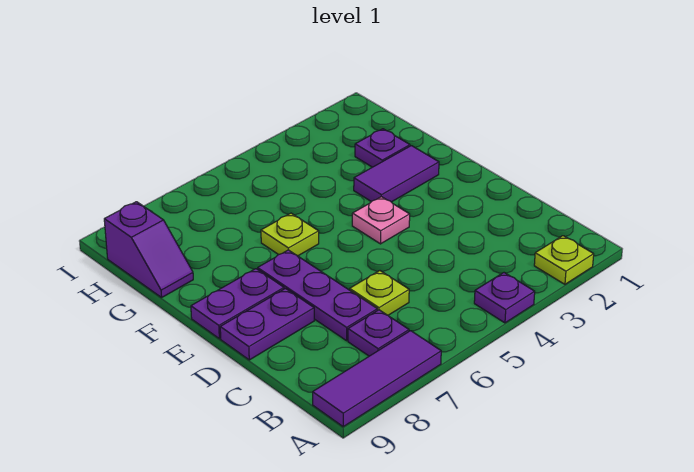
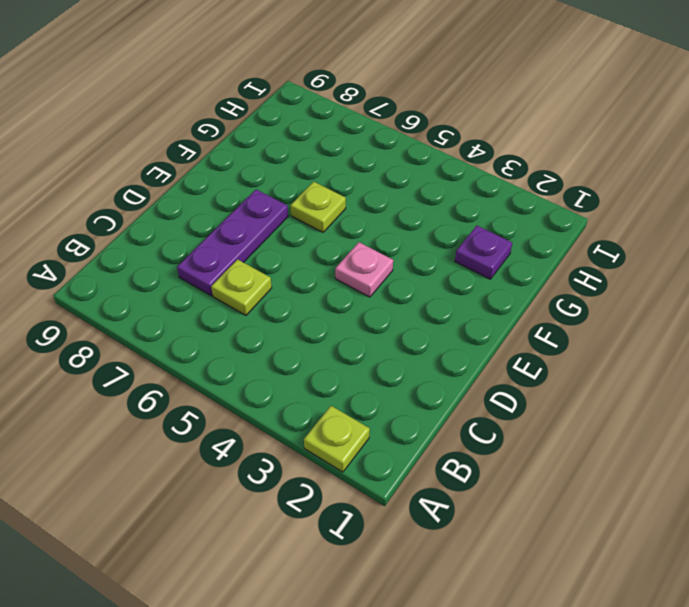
none -> purple 1x1 plate [474,273,535,323]
none -> purple 1x3 tile [313,331,441,427]
none -> purple 1x1 plate [348,310,409,356]

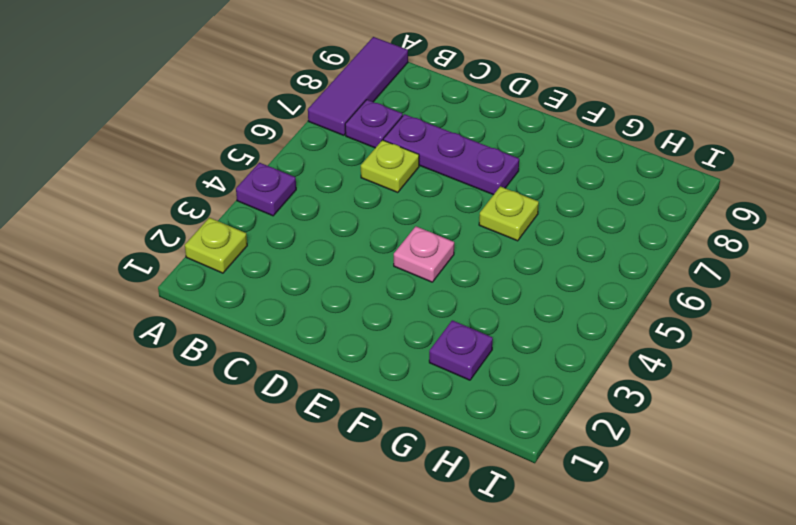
none -> purple 1x2 plate [220,289,314,360]
none -> purple 1x2 plate [191,269,284,339]
none -> purple 1x2 tile [354,146,439,202]

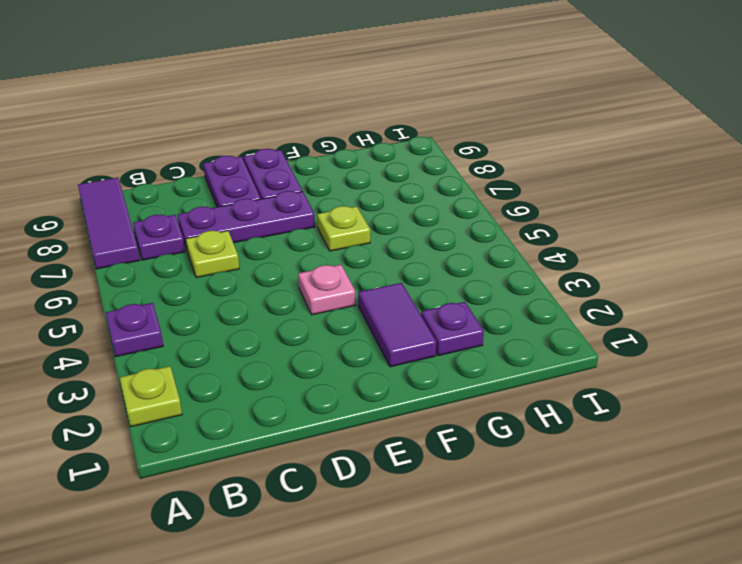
none -> purple 1x2 slope [104,202,193,297]

